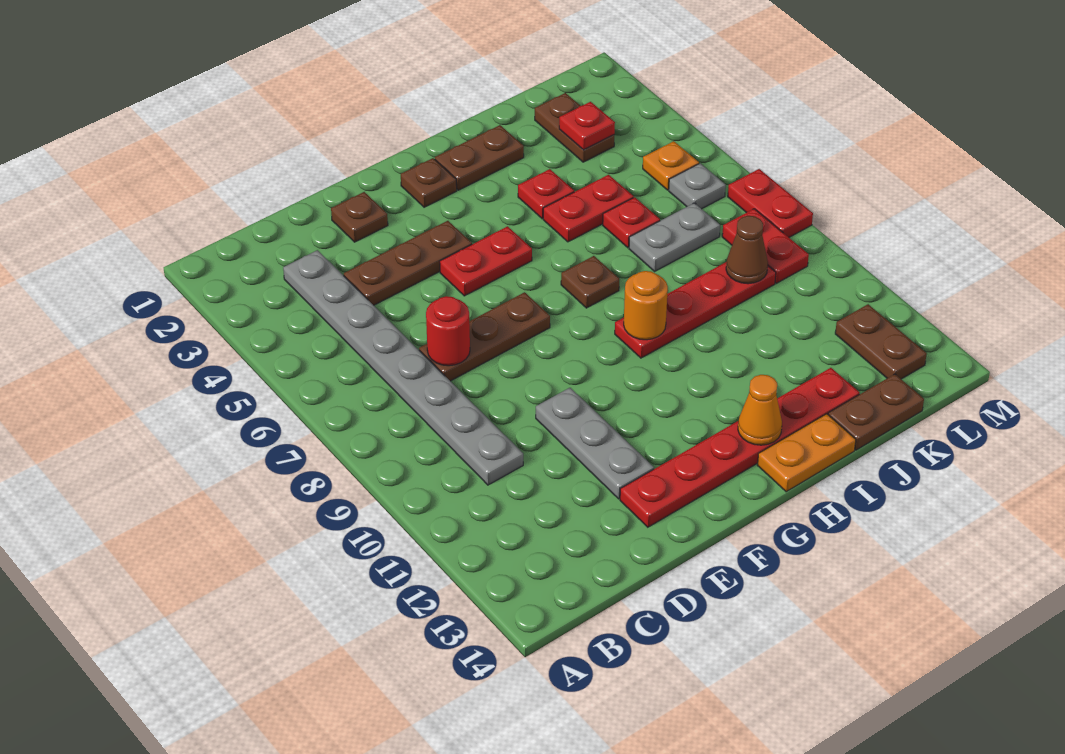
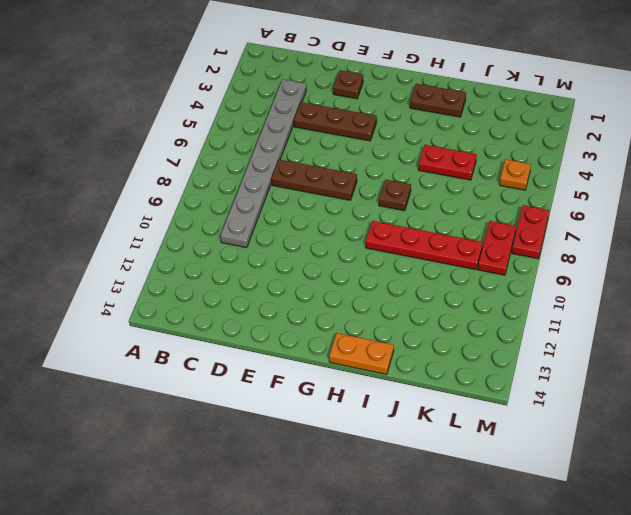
none -> grey 1x3 plate [536,388,654,499]
none -> red 1x6 plate [620,368,859,527]
none -> red 1x2 plate [440,226,532,296]

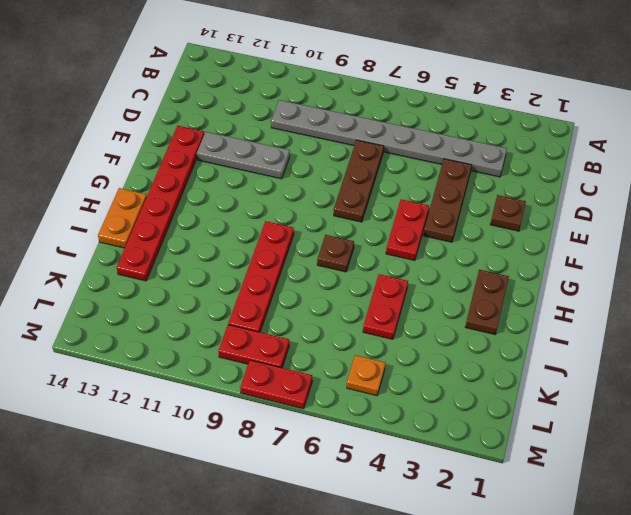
none -> brown 1x1 plate [401,158,457,207]
none -> red 1x1 plate [518,169,574,219]
none -> red 1x1 plate [603,197,660,248]

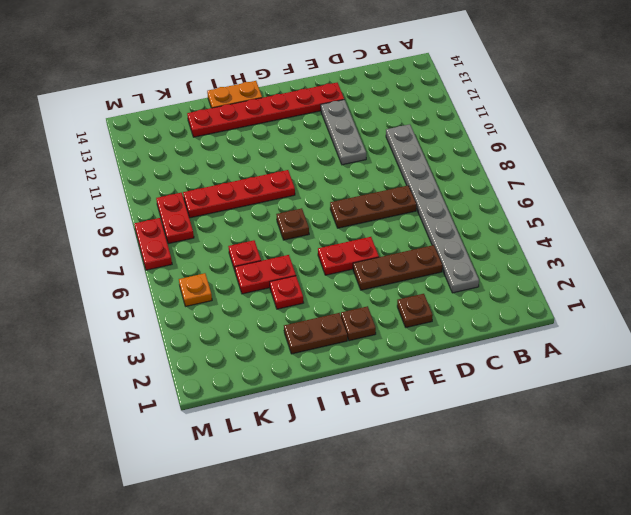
none -> grey 1x2 plate [629,203,720,271]
none -> brown 1x2 plate [828,374,924,450]
none -> brown 1x2 plate [535,93,614,162]

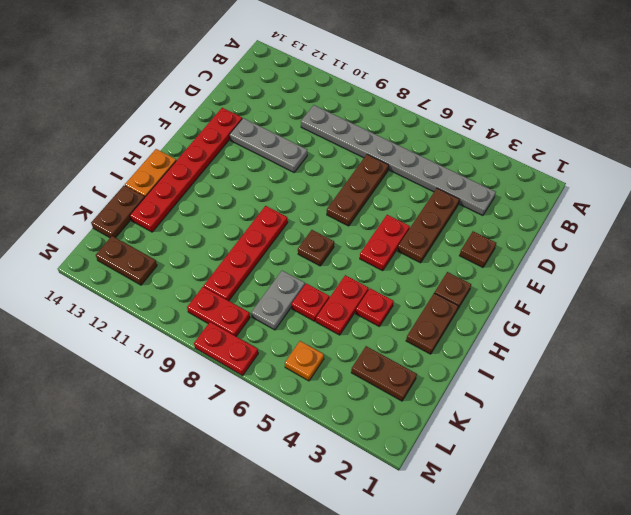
none -> grey 1x1 plate [669,163,726,209]
none -> red 1x1 round brick [426,296,470,366]
none -> orange 1x1 round brick [624,271,668,340]

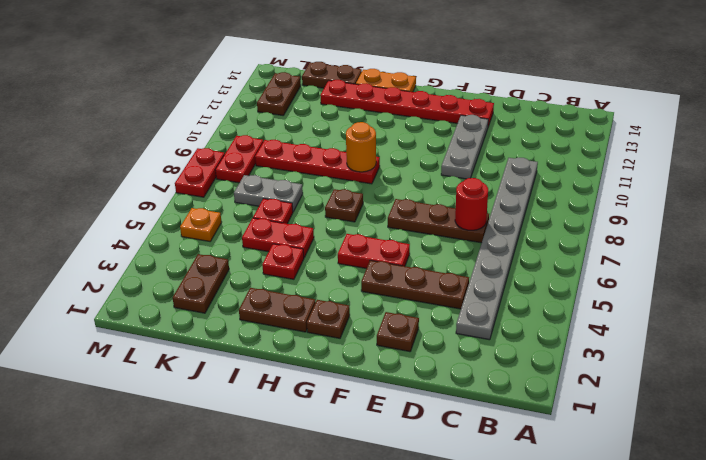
none -> grey 1x1 plate [669,163,726,209]
none -> orange 1x1 cone [738,375,782,445]
none -> red 1x1 plate [559,102,615,150]

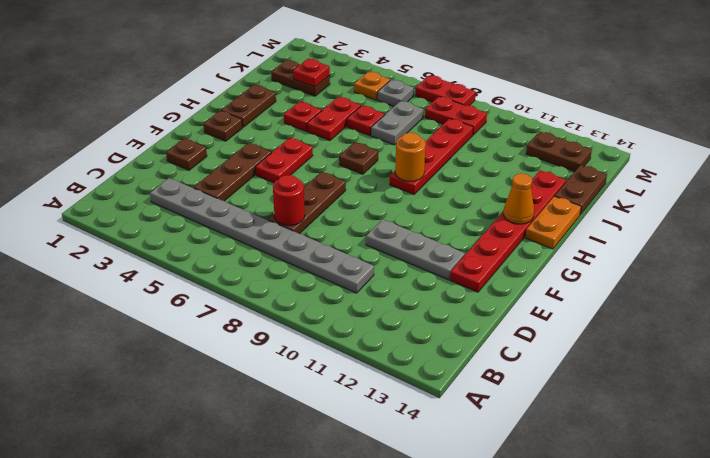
none -> brown 1x1 cone [726,216,768,284]

